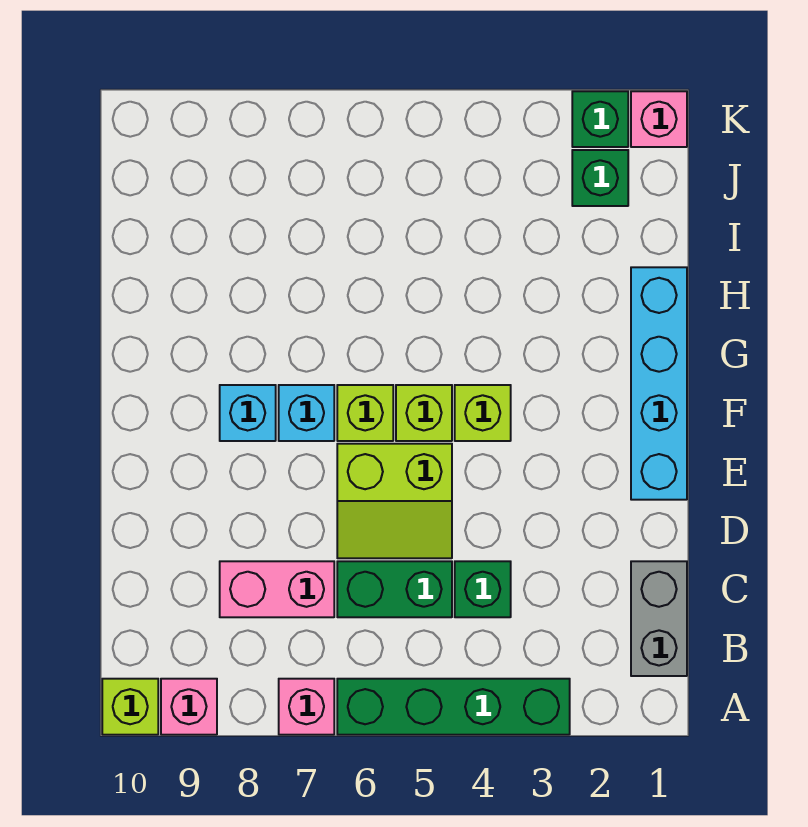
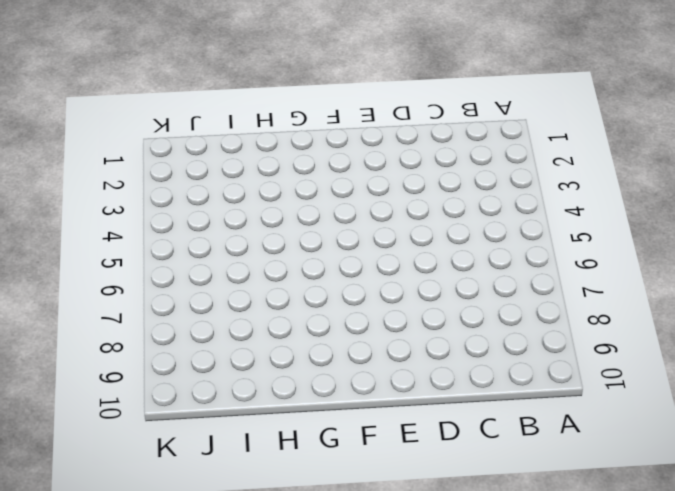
none -> green 1x4 brick [337,679,570,735]
none -> pink 1x1 brick [279,679,334,735]
none -> pink 1x1 brick [161,679,217,735]

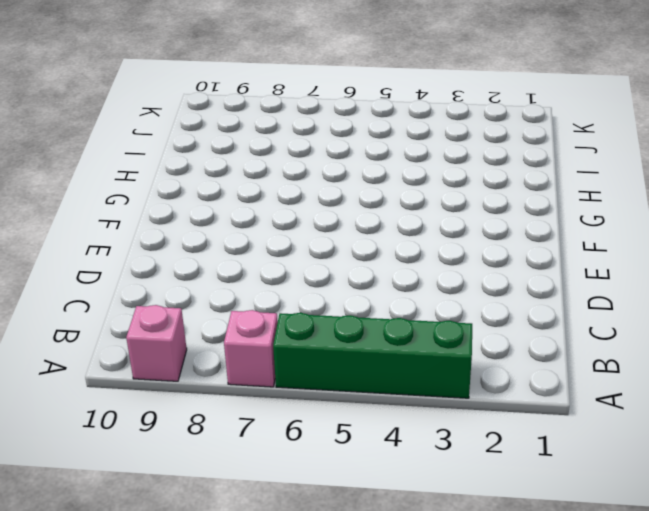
none -> lime 1x1 brick [102,679,158,735]
none -> grey 1x2 brick [631,561,687,676]
none -> green 1x1 brick [455,561,511,617]

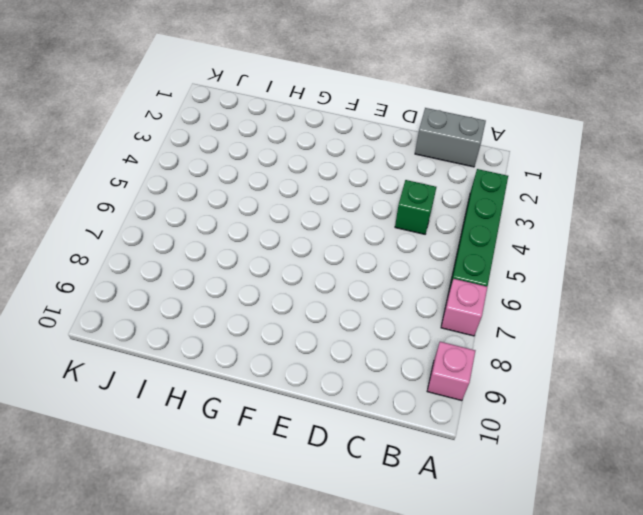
none -> lime 1x1 brick [102,679,158,735]
none -> green 1x2 brick [337,561,452,617]
none -> pink 1x2 brick [220,561,334,617]

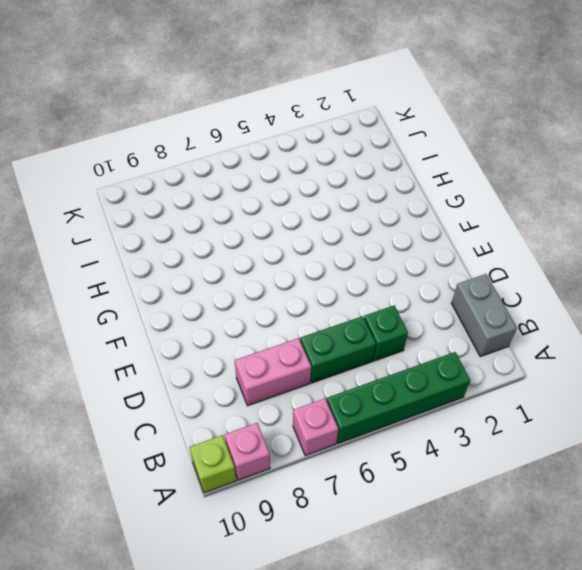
none -> lime 2x2 slope [337,444,452,558]
none -> cyan 1x4 brick [631,267,687,500]
none -> lime 1x1 brick [455,385,511,441]

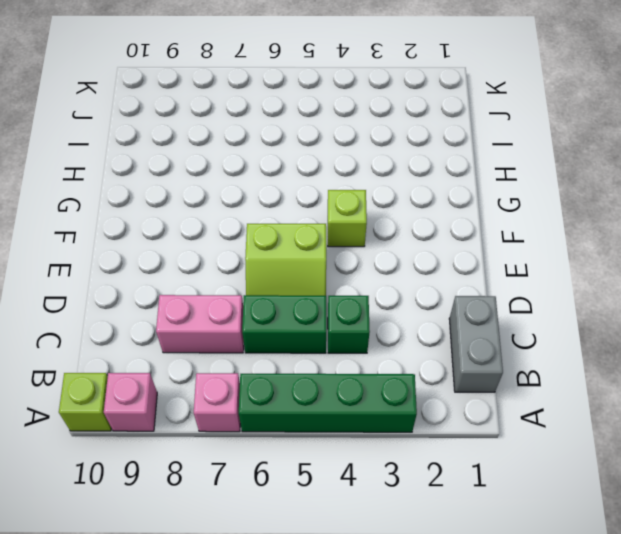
none -> cyan 1x4 brick [631,267,687,500]
none -> lime 1x1 brick [396,385,452,441]
none -> lime 1x1 brick [337,385,393,441]

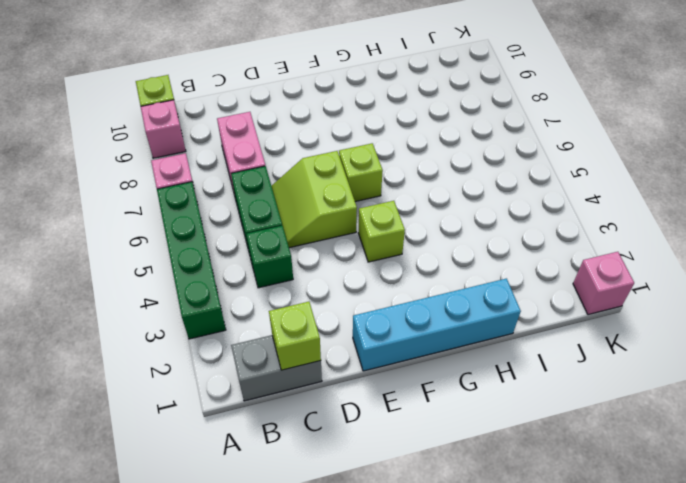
lime 1x1 brick [269,302,321,370] -> lime 1x1 brick moved to [396,385,452,441]
none -> cyan 1x1 brick [279,385,334,441]
none -> cyan 1x1 brick [220,385,276,441]
none -> green 1x1 brick [572,150,628,206]

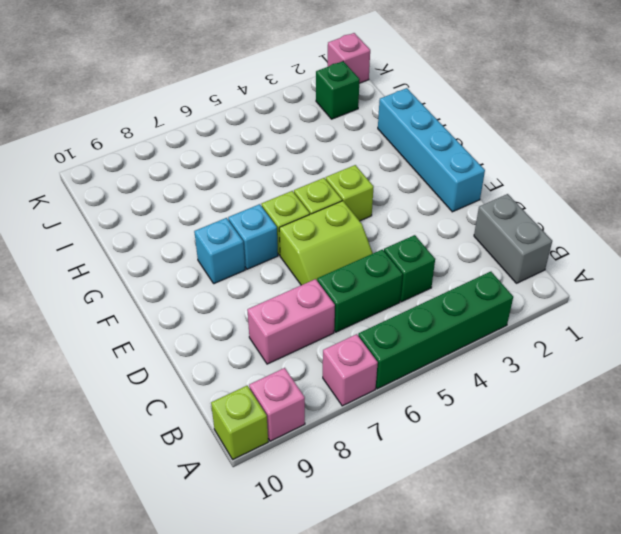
none -> green 1x1 brick [572,91,628,147]

